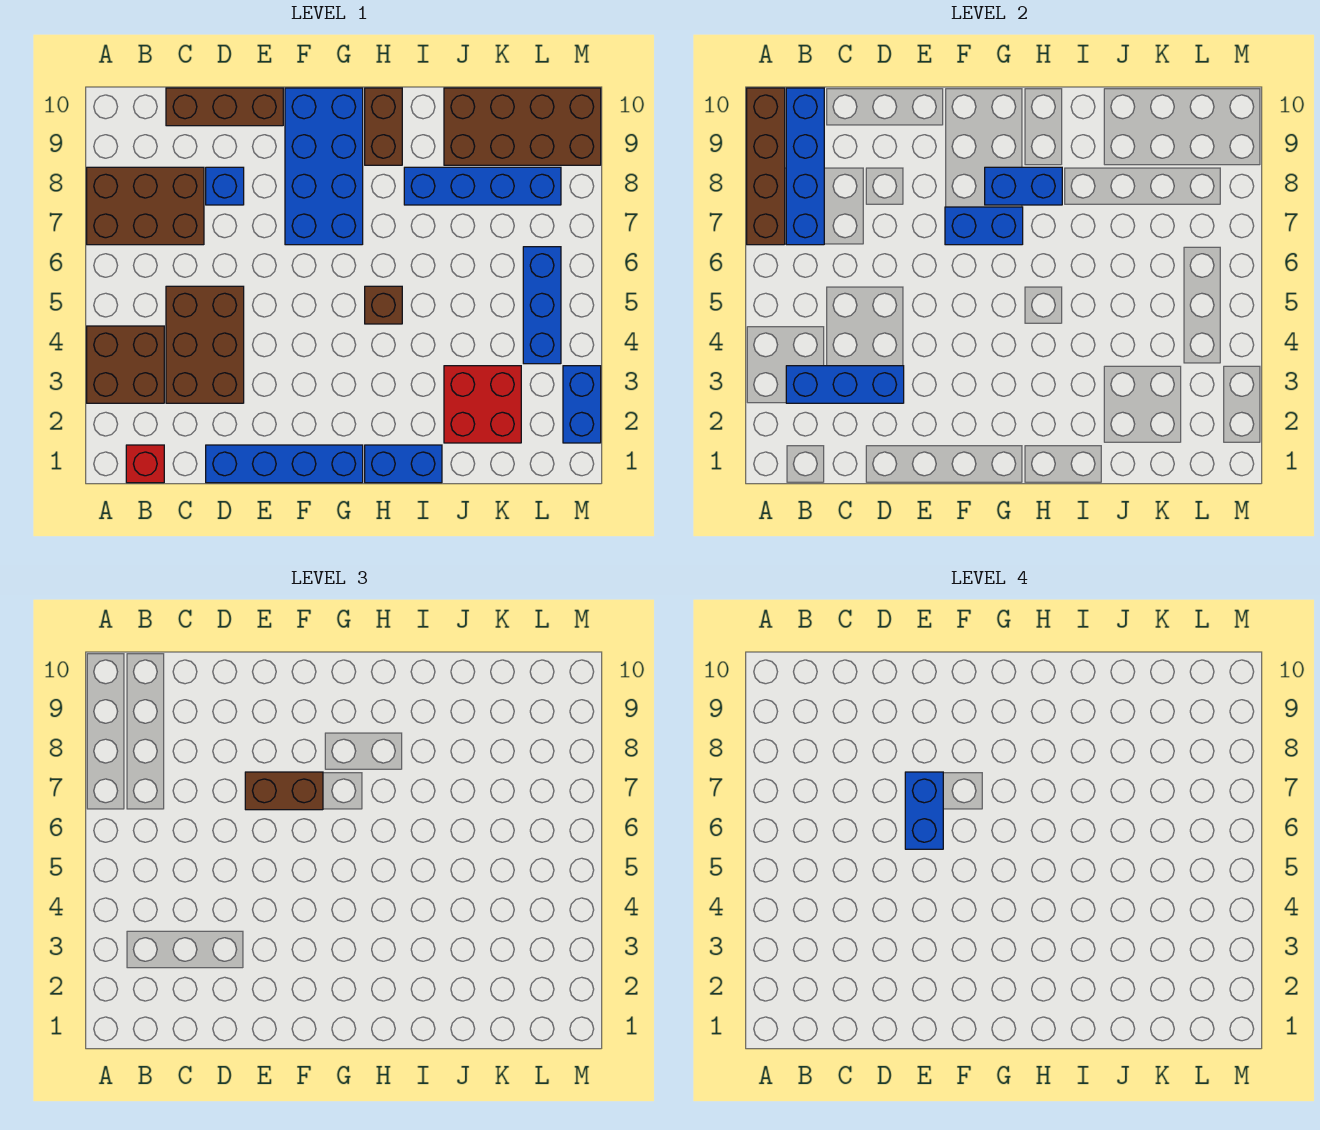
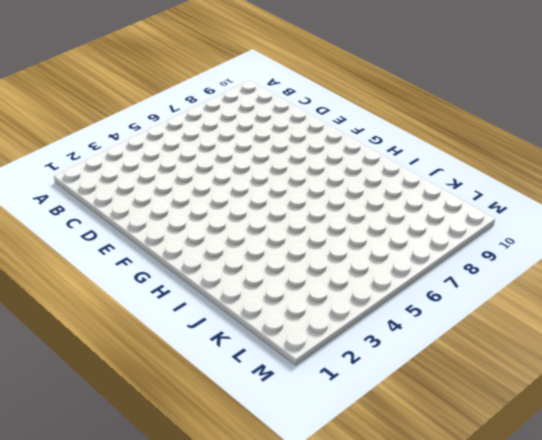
none -> brown 2x2 brick [87,326,164,403]
none -> brown 2x3 brick [87,167,204,245]
none -> red 1x1 brick [126,445,164,483]

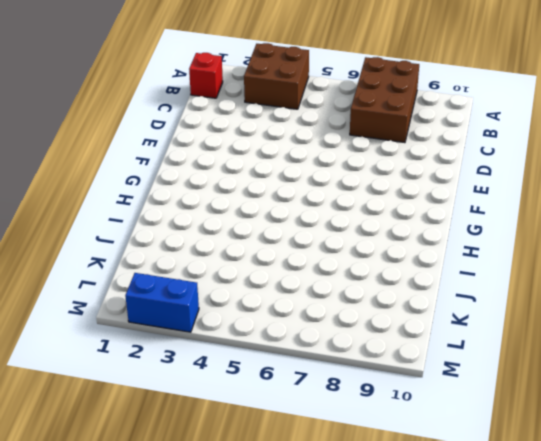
none -> brown 2x3 brick [166,286,244,403]
none -> brown 1x3 brick [166,88,283,126]
none -> blue 1x4 brick [206,445,363,483]

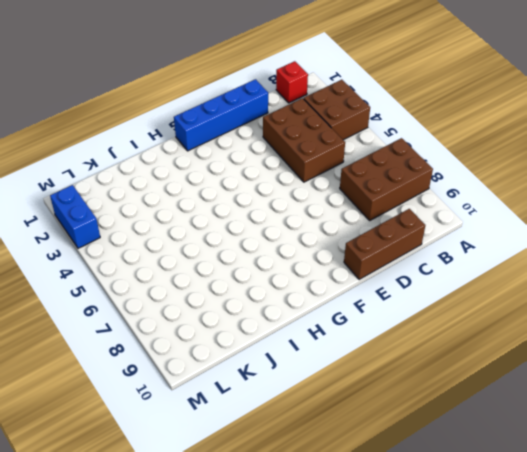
none -> blue 1x1 brick [206,167,244,205]
none -> blue 2x4 brick [285,88,363,245]
none -> blue 1x2 brick [365,445,442,483]

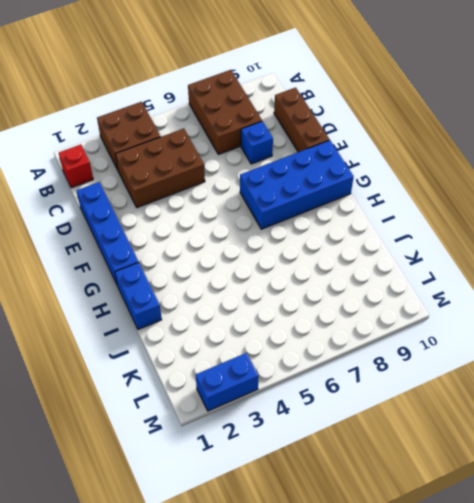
none -> brown 1x1 brick [365,286,402,324]
none -> brown 1x2 brick [365,88,402,165]
none -> blue 1x4 brick [404,167,561,205]

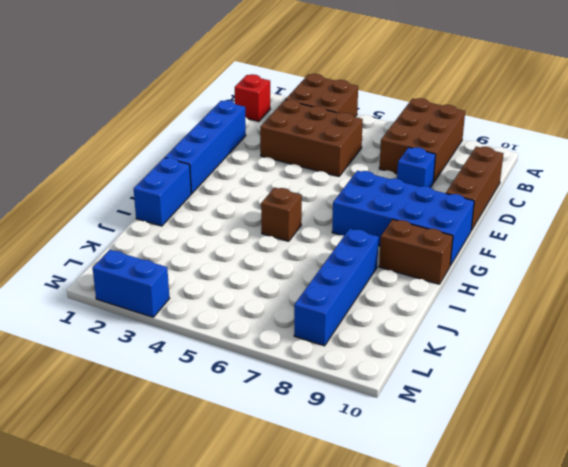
none -> red 2x2 brick [444,366,521,443]
none -> brown 2x4 brick [444,88,601,165]
none -> blue 1x3 brick [523,247,561,364]

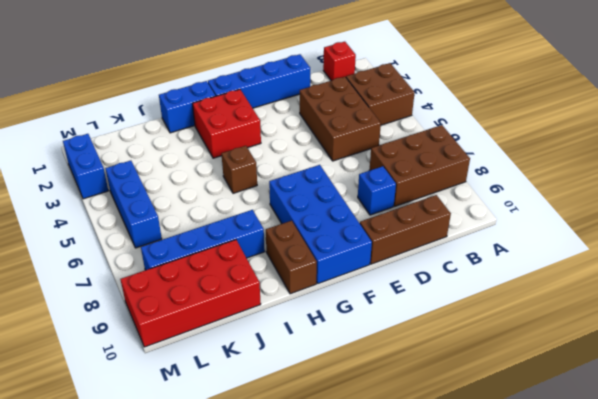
red 2x2 brick [193,89,261,158] -> red 2x2 brick moved to [444,366,521,443]
red 2x4 brick [120,240,261,347] -> brown 2x4 brick [444,88,601,165]
none -> brown 1x4 brick [747,88,785,245]
none -> blue 1x3 brick [786,366,904,403]
none -> blue 1x4 brick [786,88,824,245]

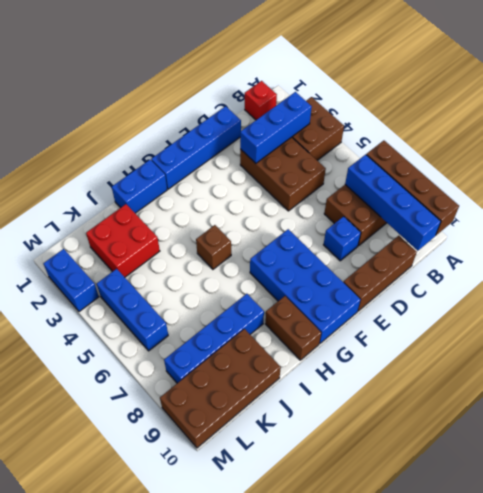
none -> blue 1x2 brick [945,207,1023,245]
none -> blue 1x2 brick [985,167,1062,205]
none -> brown 1x2 brick [245,772,323,810]

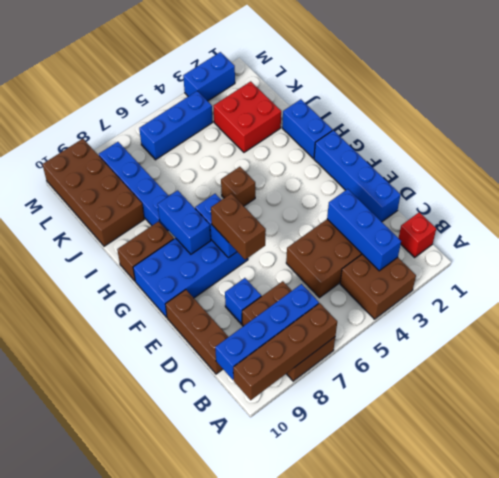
none -> blue 1x2 brick [905,772,943,849]

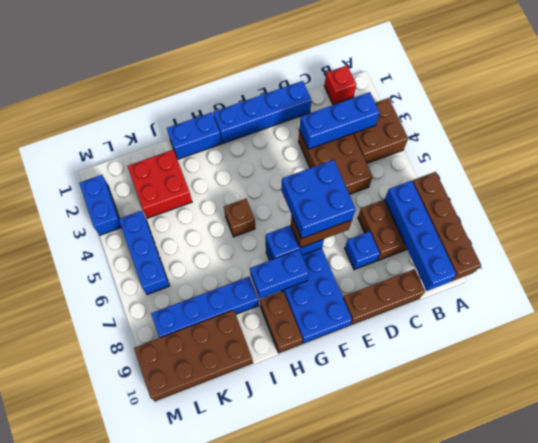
blue 2x2 brick [281,160,356,238] -> blue 1x2 brick [905,772,943,849]

